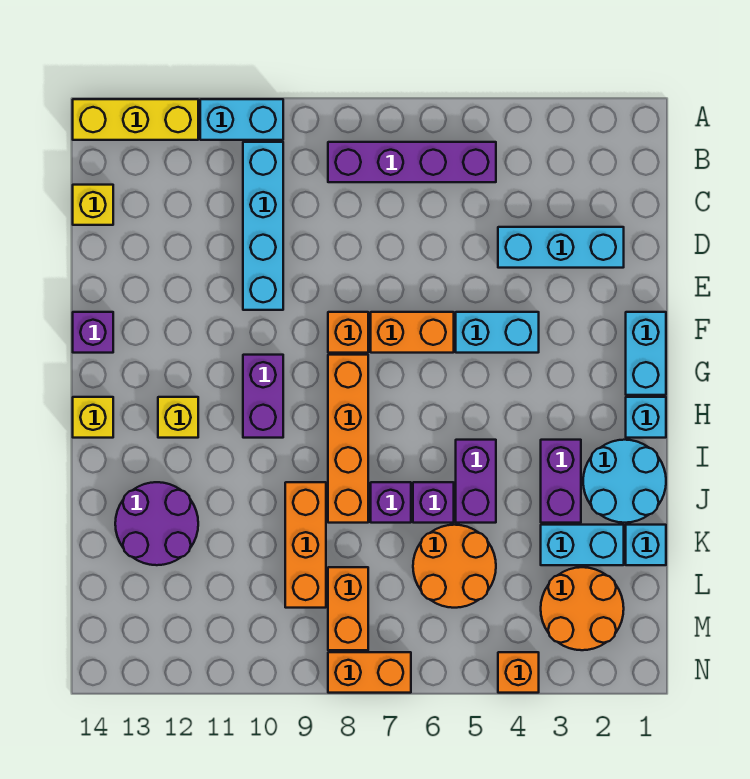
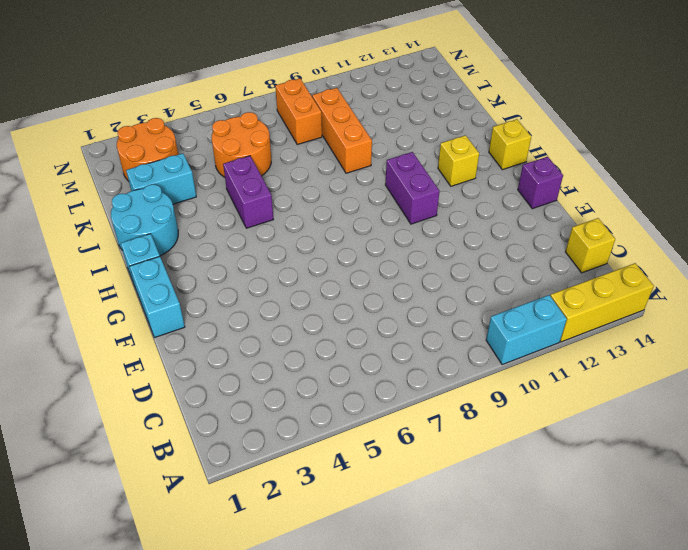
none -> purple 1x4 brick [328,142,496,182]
none -> cyan 1x4 brick [243,142,283,310]
none -> cyan 1x3 brick [498,227,624,268]
none -> cyan 1x2 brick [456,312,539,353]

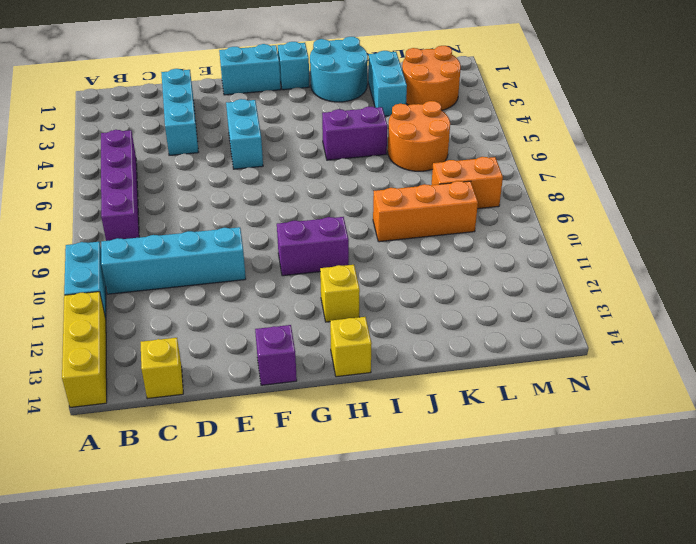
none -> orange 1x2 brick [371,312,454,353]
none -> orange 1x1 brick [328,312,368,353]
none -> orange 1x4 brick [328,355,368,523]
none -> purple 1x2 brick [541,440,581,523]

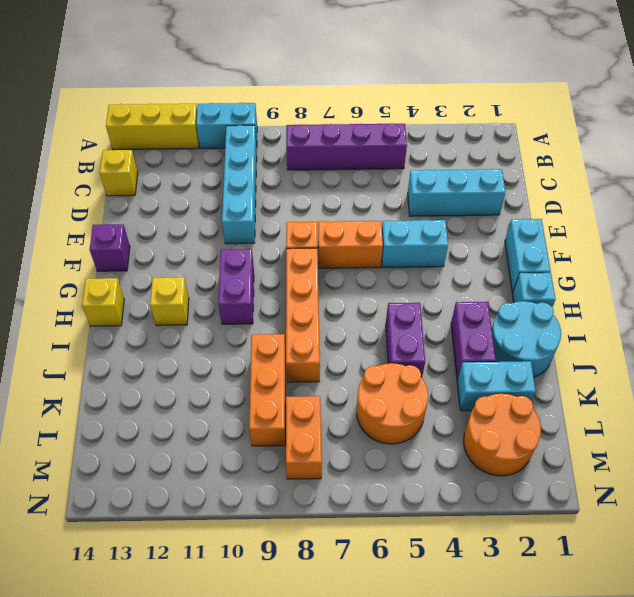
none -> purple 1x1 brick [413,482,454,523]
none -> purple 1x1 brick [371,482,411,523]
none -> purple 2x2 round brick [115,482,198,565]
none -> cyan 1x1 brick [626,525,666,565]

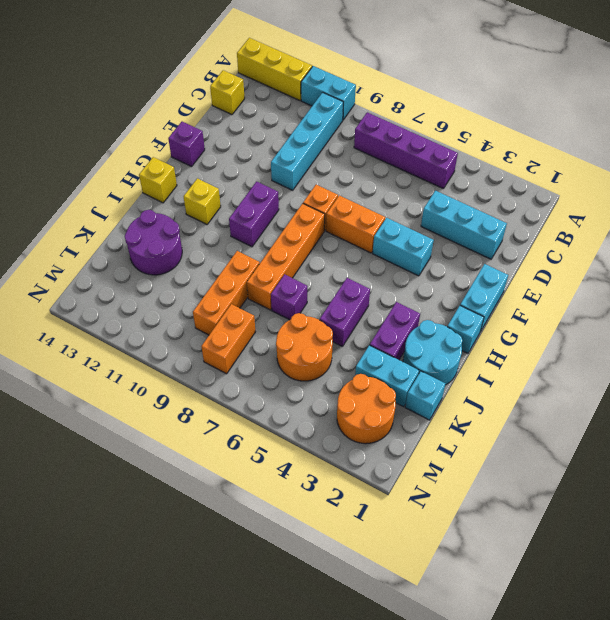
none -> purple 1x1 brick [413,482,454,523]
none -> orange 1x1 brick [498,652,539,693]
none -> orange 1x2 brick [328,652,411,693]

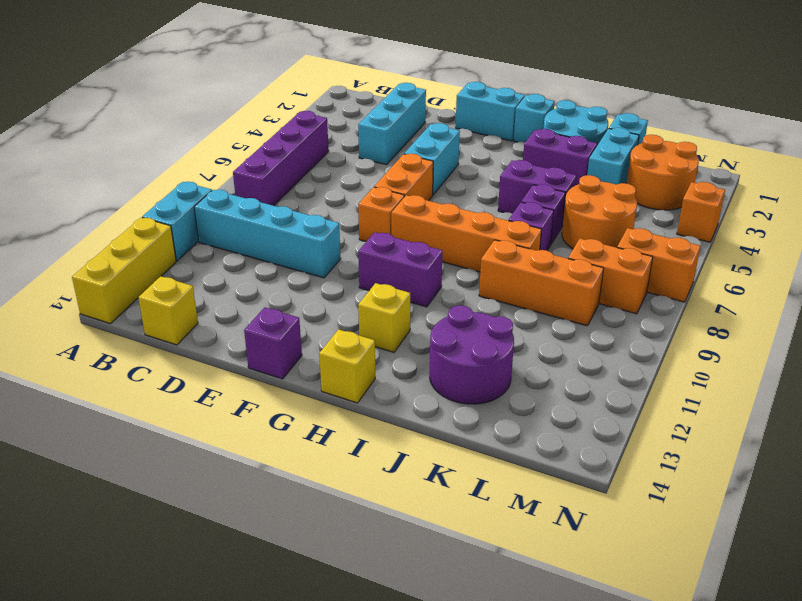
orange 1x2 brick [617,228,701,302] -> orange 1x2 brick turned to [328,652,411,693]

